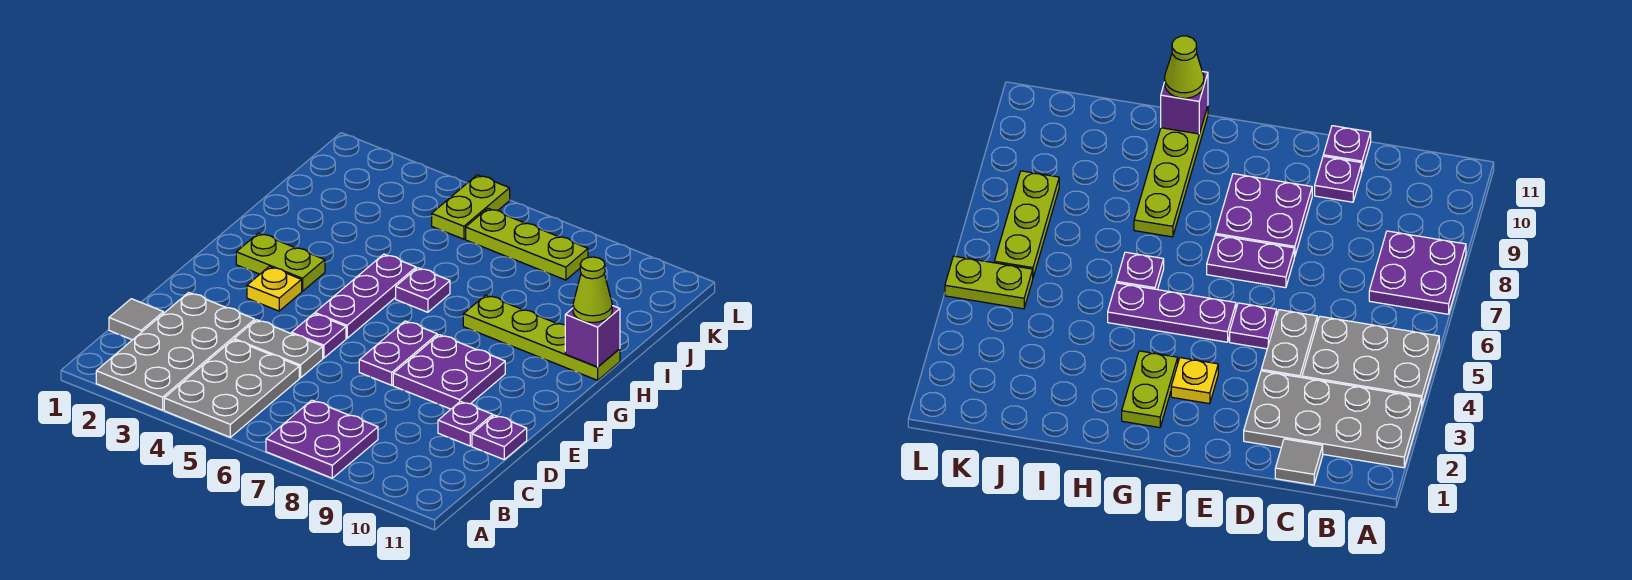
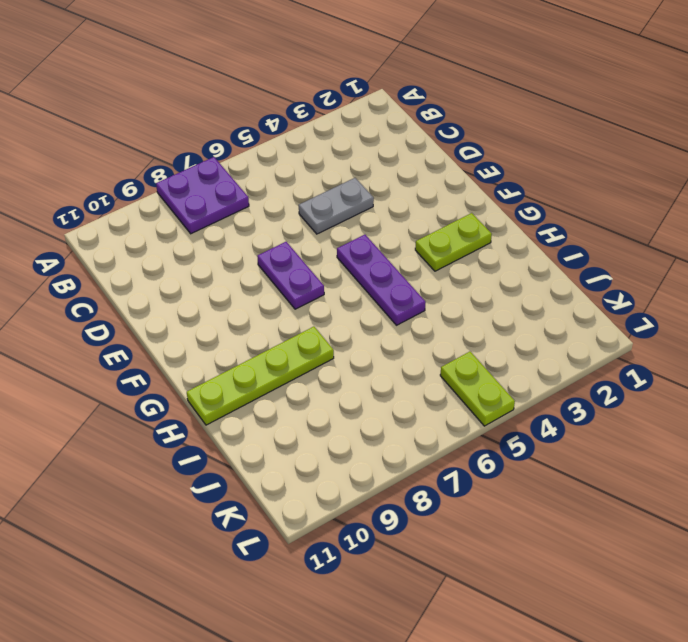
none -> grey 2x4 plate [96,293,255,410]
none -> grey 2x3 plate [164,340,299,437]
none -> grey 1x1 tile [109,299,164,340]

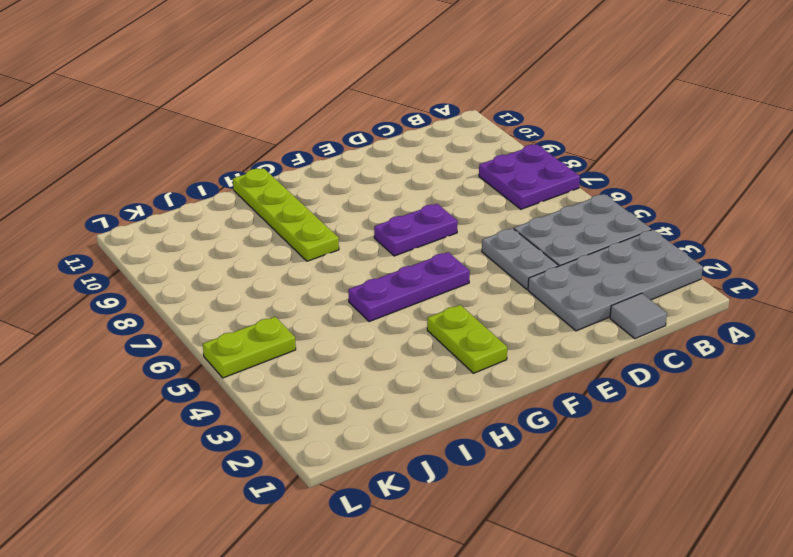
none -> purple 1x1 plate [438,401,493,446]
none -> purple 1x1 plate [472,415,527,459]
none -> purple 1x1 plate [292,314,346,358]

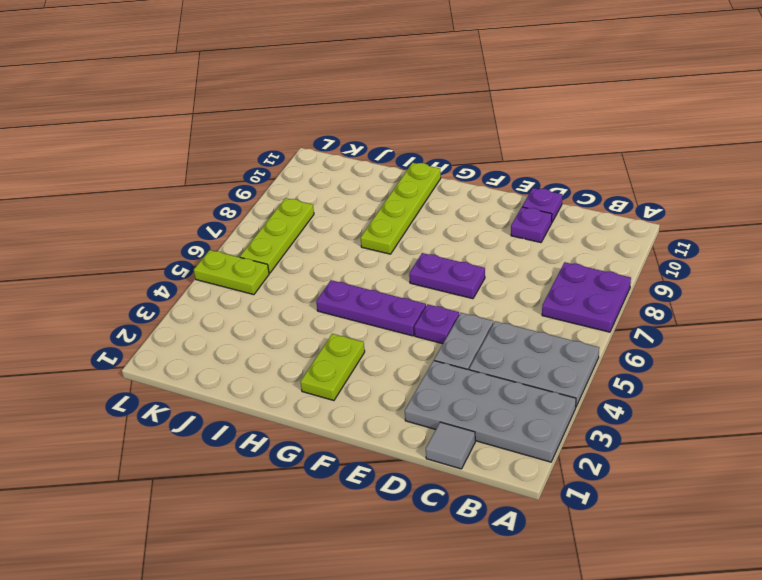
none -> purple 2x2 plate [393,335,505,409]
none -> yellow 1x1 plate [247,267,302,311]
none -> purple 1x1 plate [396,268,450,312]

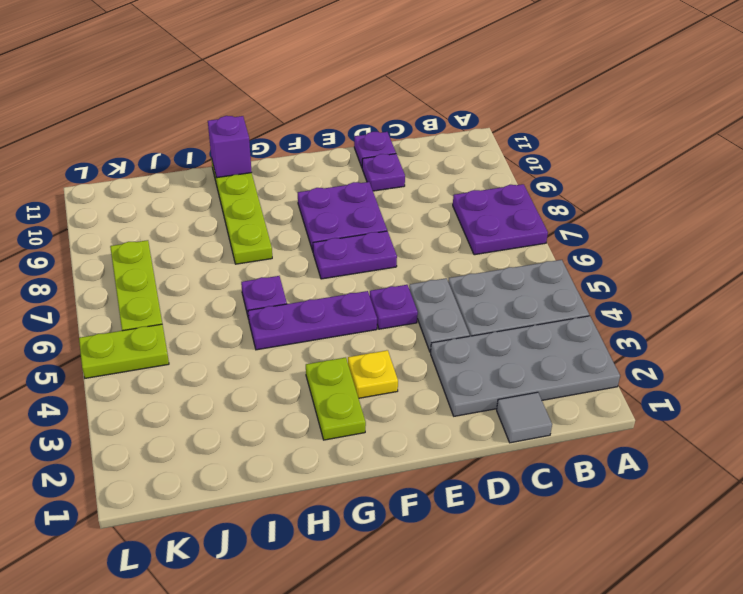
none -> lime 1x1 cone [573,257,612,322]

